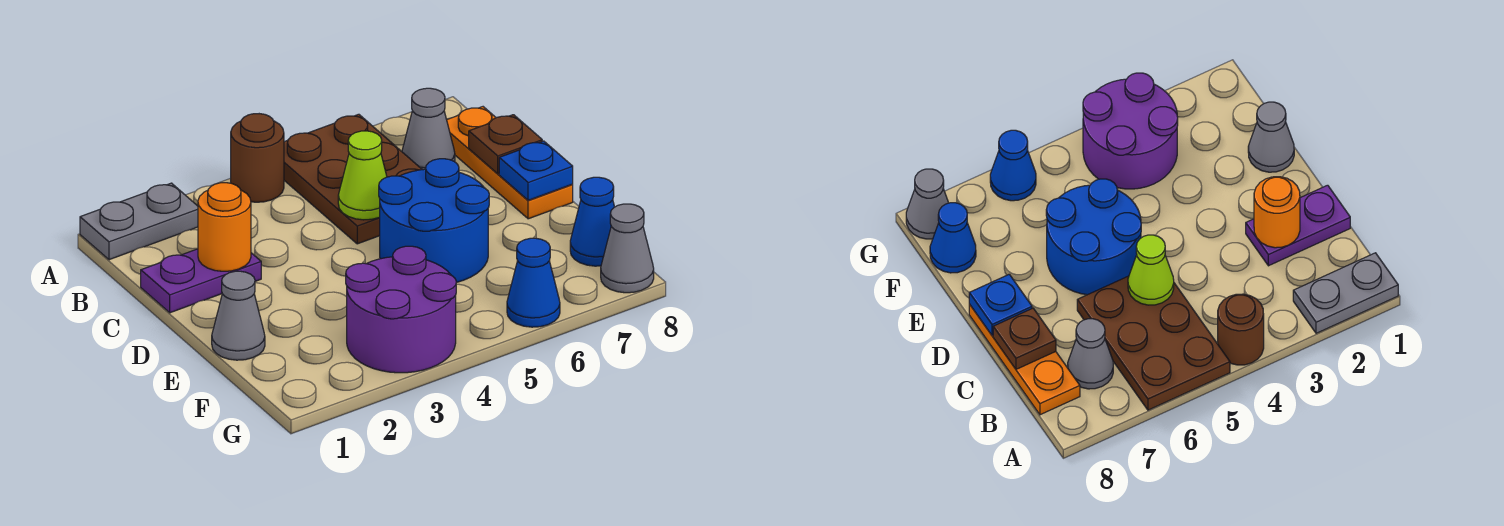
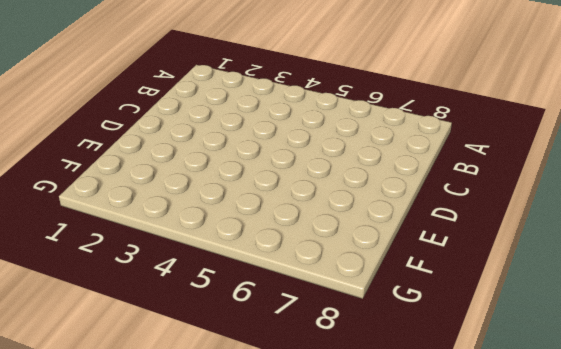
none -> grey 1x2 plate [80,183,198,260]
none -> brown 1x1 round brick [231,114,284,202]
none -> brown 2x3 plate [284,114,422,244]

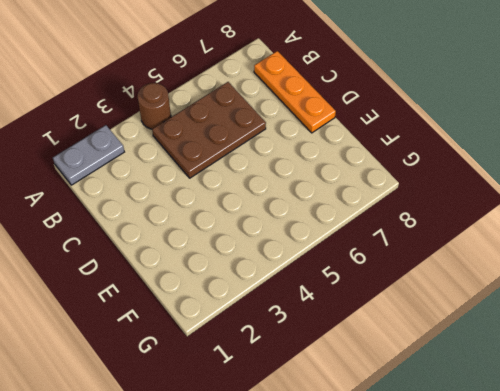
brown 2x3 plate [152,82,266,178] -> brown 2x3 plate turned to [284,114,422,244]
none -> grey 1x1 cone [402,88,455,170]
none -> purple 1x2 plate [141,249,261,313]
none -> blue 2x2 round brick [379,159,489,283]

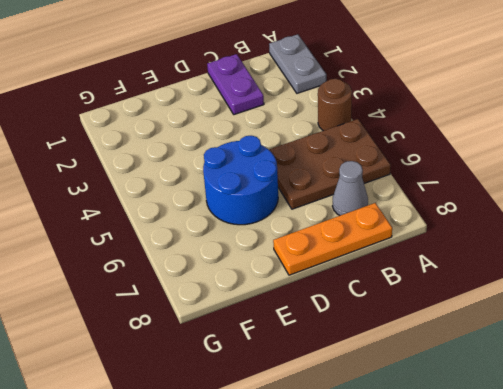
none -> grey 1x1 cone [212,271,265,360]
none -> purple 2x2 round brick [346,246,456,373]
none -> blue 1x1 cone [570,177,614,266]

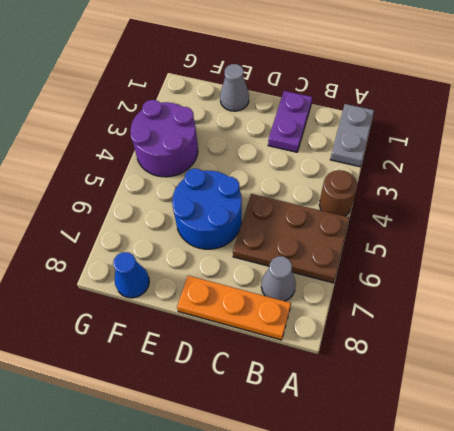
none -> blue 1x1 cone [507,238,560,327]
none -> grey 1x1 cone [601,204,654,293]
none -> orange 1x1 round brick [198,183,251,271]

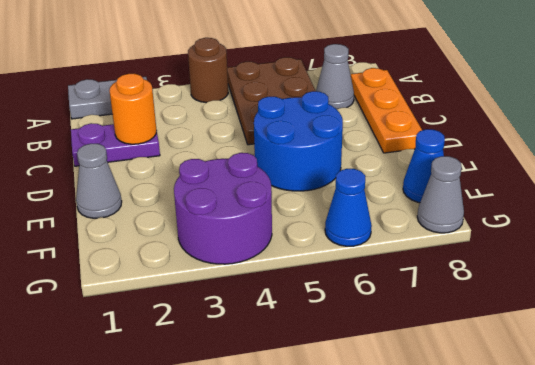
none -> lime 1x1 cone [338,131,387,220]
none -> brown 1x1 plate [469,115,542,174]
none -> blue 1x1 plate [499,141,573,200]

